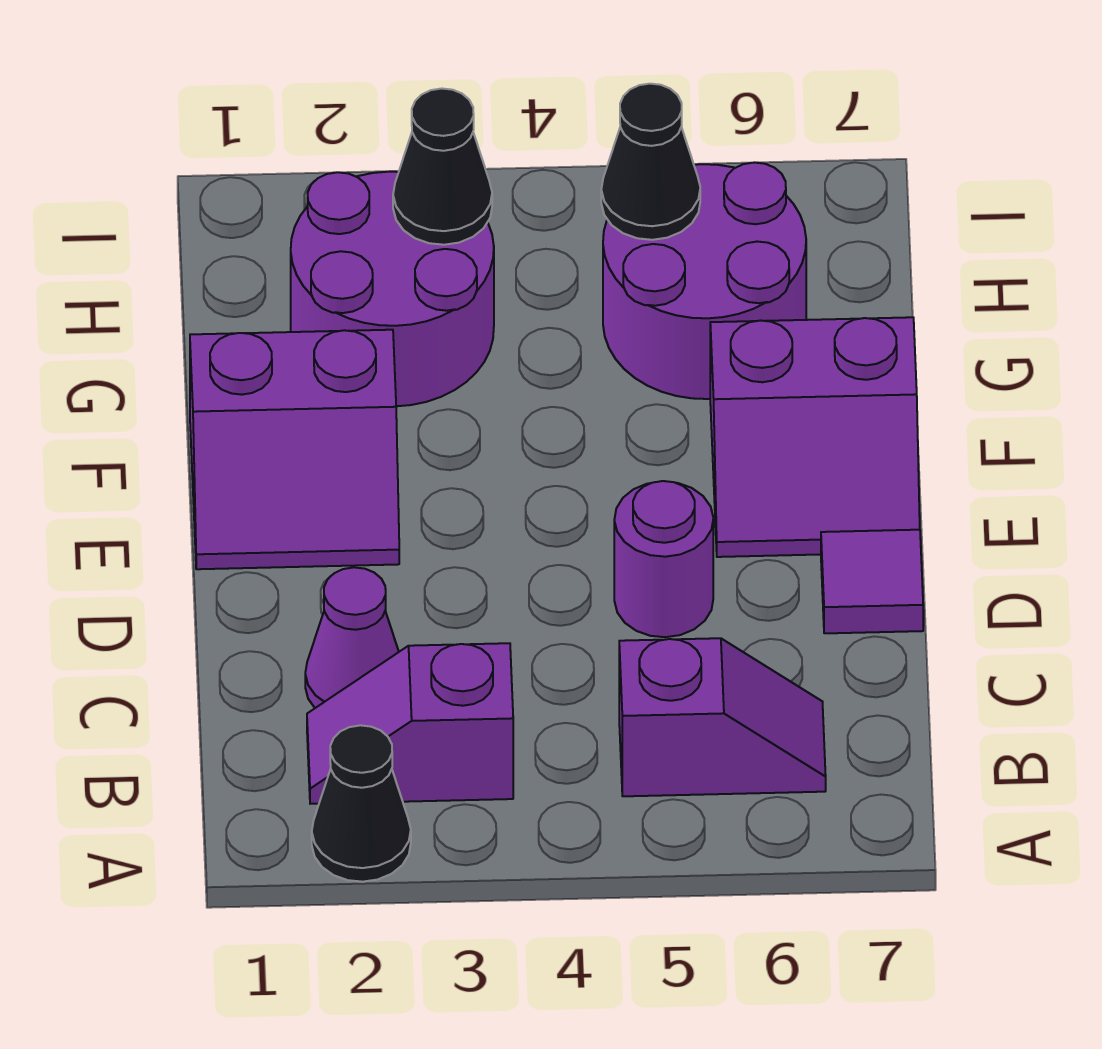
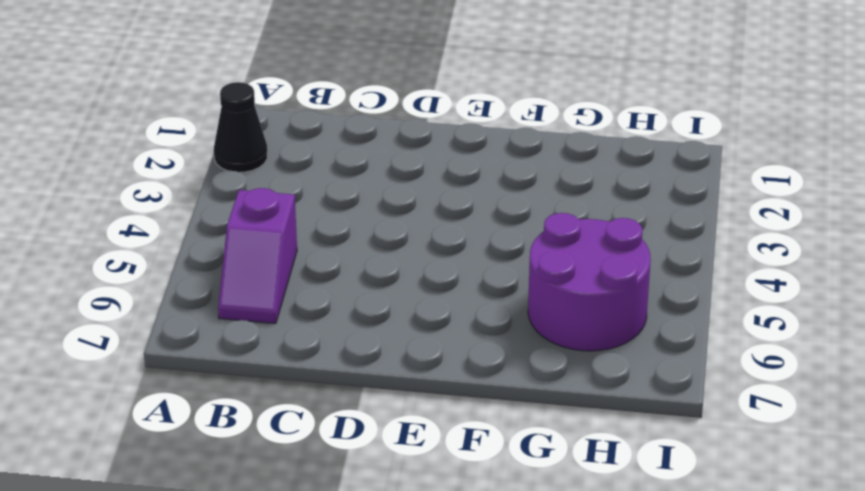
none -> purple 1x2 slope [307,643,513,804]
none -> purple 1x1 cone [305,567,399,708]
none -> purple 1x1 round brick [614,481,713,637]

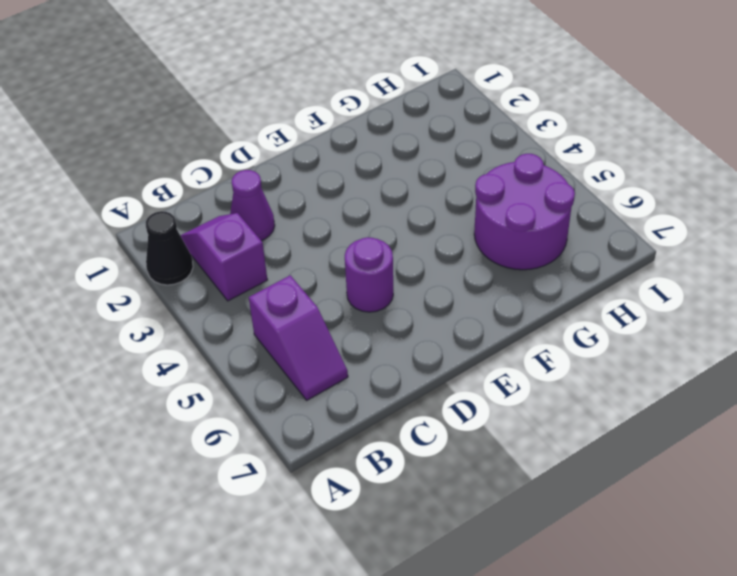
none -> purple 1x1 tile [821,530,923,633]
none -> purple 2x2 slope [190,330,399,569]
none -> purple 2x2 slope [710,317,920,557]

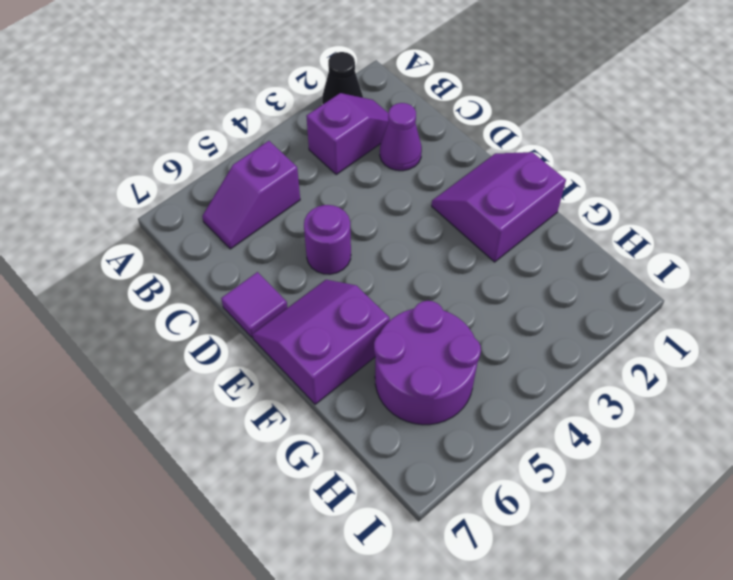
none -> purple 2x2 round brick [291,172,494,406]
none -> black 1x1 cone [393,89,492,245]
none -> black 1x1 cone [601,84,700,240]

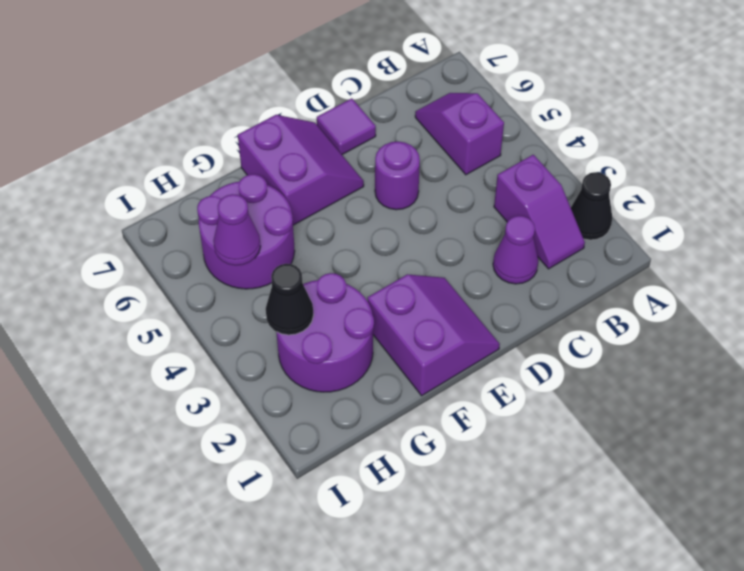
purple 1x1 cone [214,194,261,265] -> black 1x1 cone [601,84,700,240]

